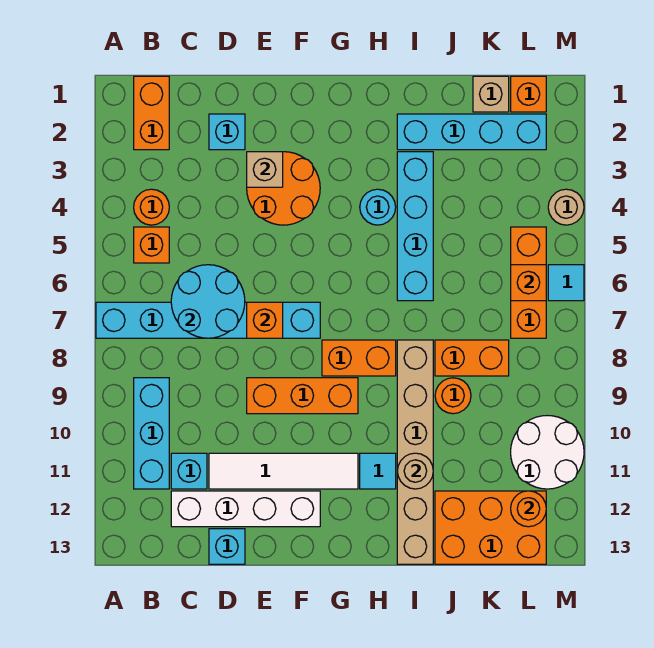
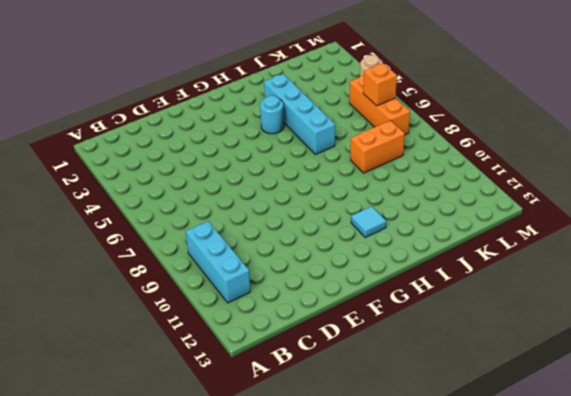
none -> cyan 1x6 brick [96,302,320,338]
none -> orange 1x2 brick [134,76,169,150]
none -> orange 1x1 round brick [134,189,169,225]
none -> orange 1x1 brick [134,227,169,263]

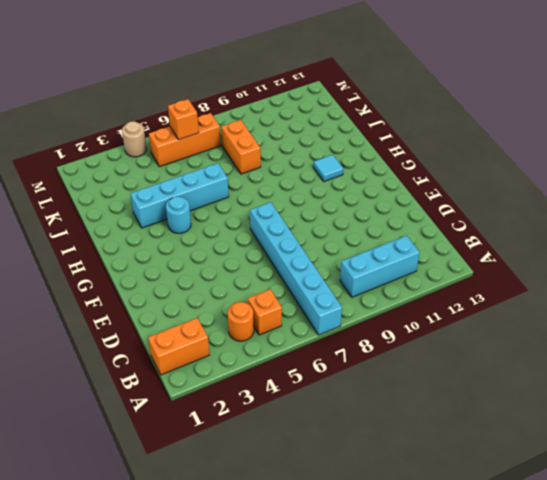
none -> cyan 1x1 brick [171,453,207,489]
none -> white 1x4 brick [171,491,320,527]
none -> cyan 1x1 brick [209,114,245,150]
none -> white 1x4 tile [209,453,358,489]

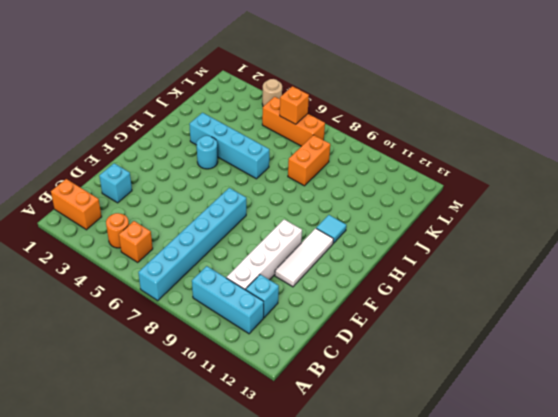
white 1x4 brick [226,219,302,290] -> white 1x4 brick moved to [171,491,320,527]
white 1x3 tile [275,228,333,287] -> white 1x4 tile [209,453,358,489]
none -> cyan 1x1 brick [209,529,245,564]
none -> orange 2x2 round brick [247,152,320,225]
none -> orange 1x3 brick [247,378,358,414]
none -> orange 1x2 brick [322,340,396,376]

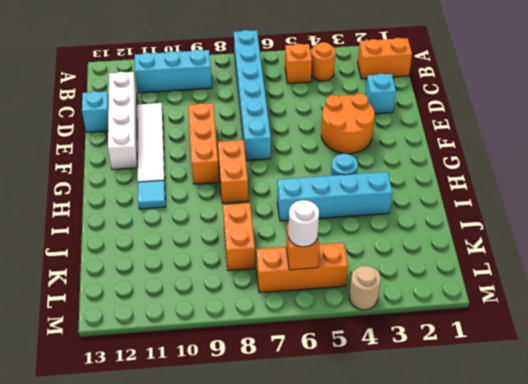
white 1x1 round brick [288,200,319,247] -> none
none -> cyan 1x1 brick [171,453,207,489]
none -> cyan 1x4 brick [397,114,546,150]
none -> tan 1x6 brick [397,340,433,564]
none -> orange 1x1 round brick [435,378,471,414]

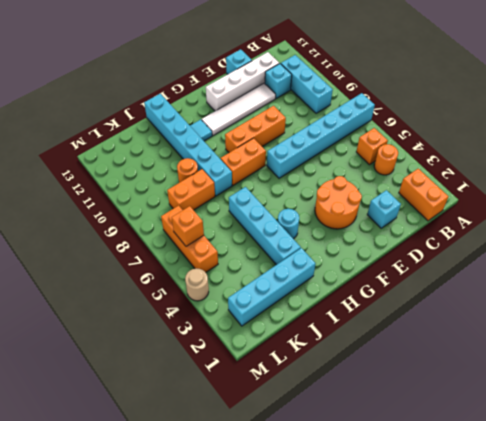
cyan 1x6 brick [144,94,232,196] -> tan 1x6 brick [397,340,433,564]
none -> orange 2x3 brick [435,491,546,564]
none -> tan 1x1 brick [473,76,509,112]
none -> orange 1x1 brick [511,76,546,112]
none -> white 2x2 round brick [511,415,584,489]

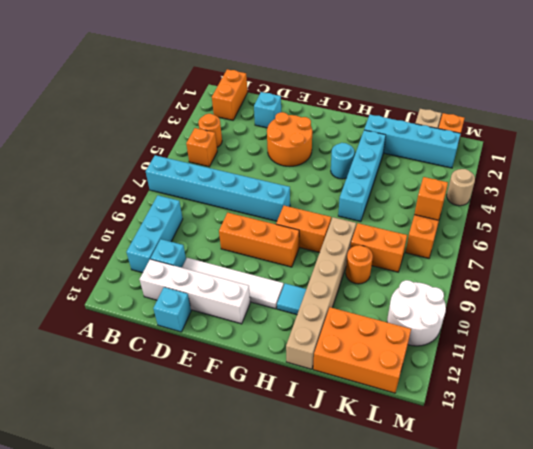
none -> cyan 1x1 tile [548,265,584,301]
none -> cyan 2x2 round brick [171,265,245,338]
none -> tan 1x1 brick [247,152,283,187]
none -> orange 1x1 brick [247,302,283,338]

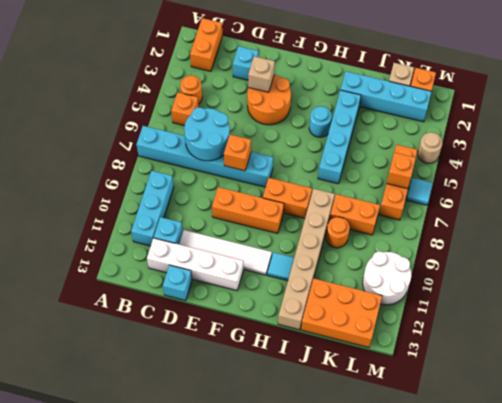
none -> tan 1x1 round brick [397,453,433,489]
none -> orange 1x1 round brick [511,491,546,527]

